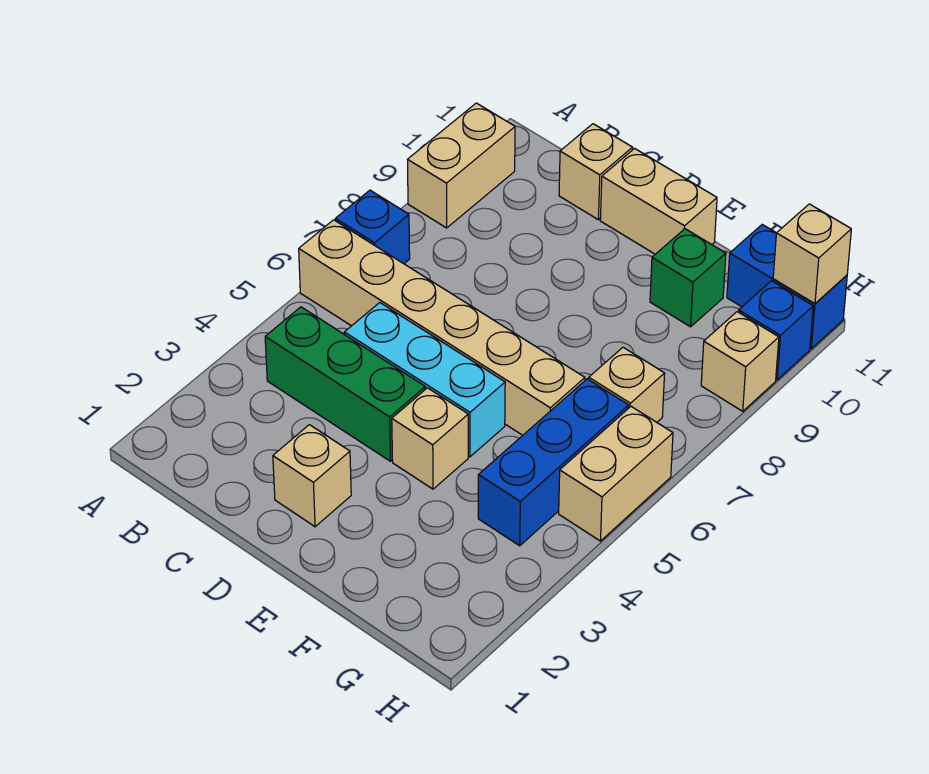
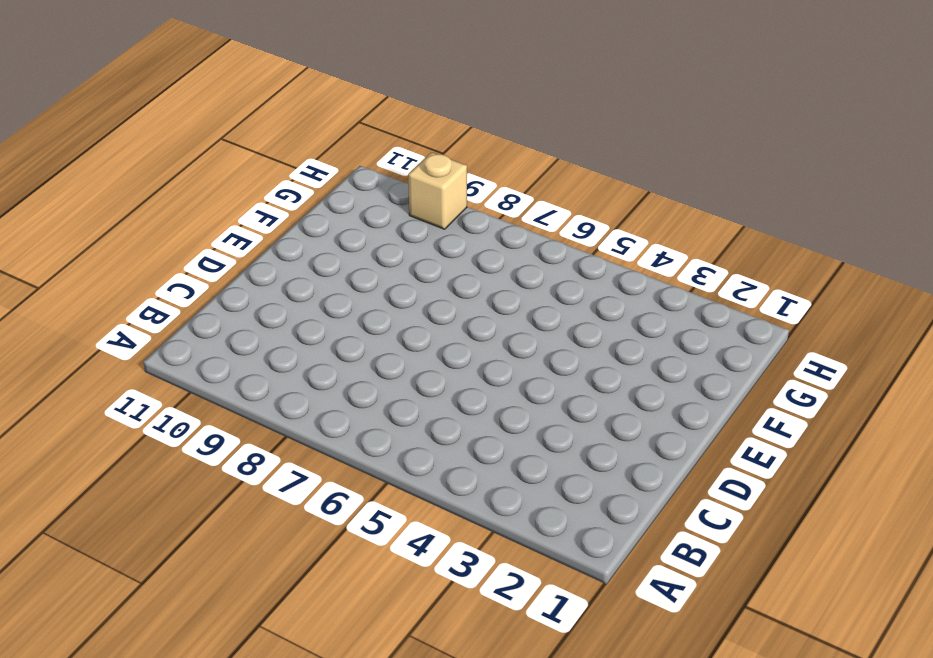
none -> tan 1x6 brick [299,220,585,435]
none -> blue 1x1 brick [335,190,410,264]
none -> tan 1x2 brick [407,103,515,228]

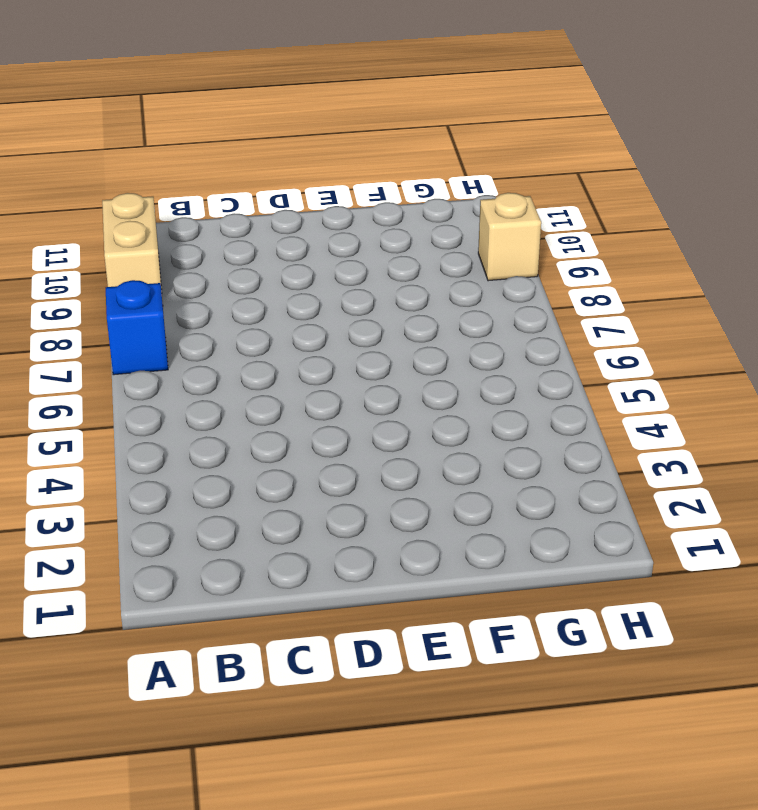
none -> tan 1x6 brick [299,220,585,435]
none -> green 1x3 brick [265,307,425,461]
none -> cyan 1x3 brick [344,303,505,457]

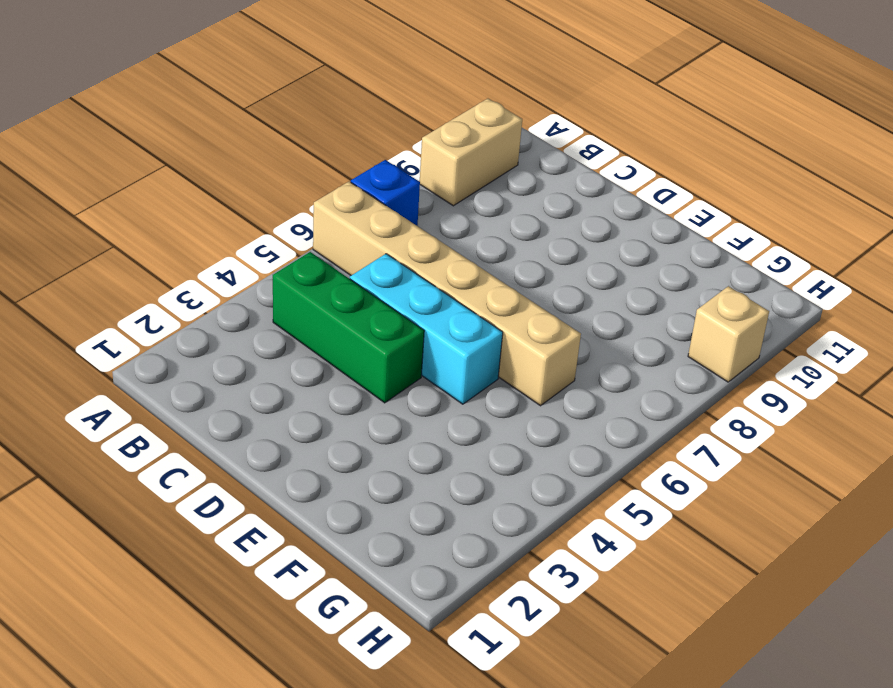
none -> tan 1x1 brick [559,124,633,220]
none -> tan 1x1 brick [273,425,351,527]
none -> tan 1x2 brick [600,148,717,254]

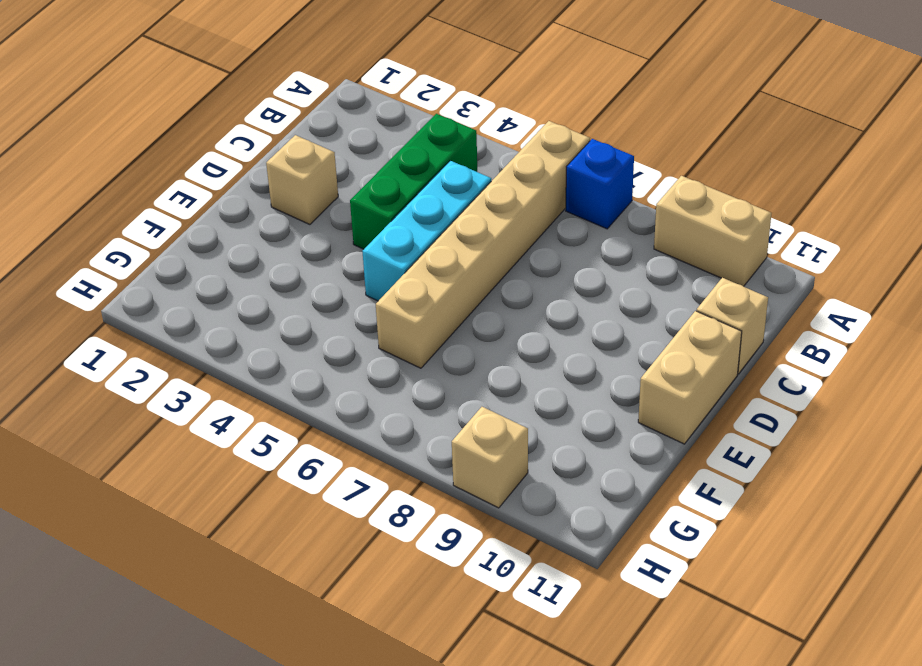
none -> tan 1x1 brick [392,388,468,489]
none -> green 1x1 brick [650,229,726,327]
none -> blue 1x3 brick [478,379,629,546]

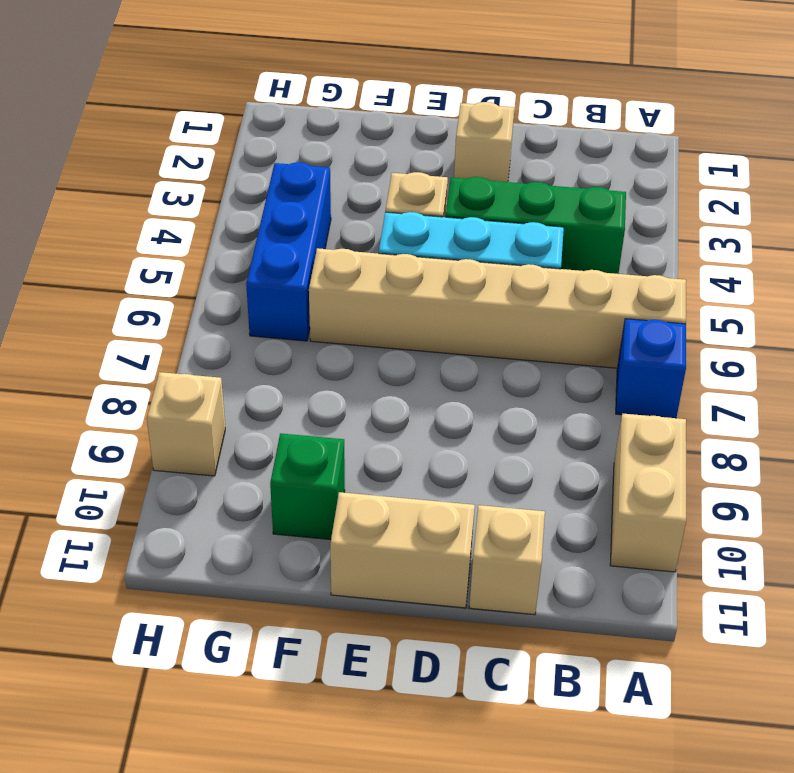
none -> tan 1x1 brick [589,347,665,422]
none -> blue 1x2 brick [727,225,847,349]
none -> tan 1x2 brick [559,407,673,541]

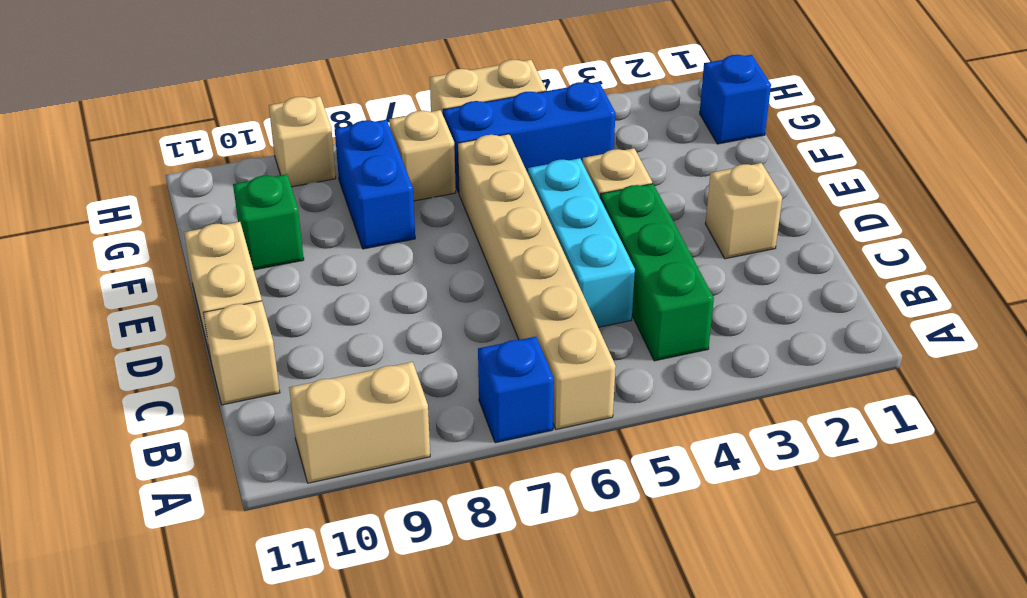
blue 1x2 brick [335,120,415,249] -> blue 1x2 brick moved to [727,225,847,349]
blue 1x1 brick [700,55,771,144] -> blue 1x1 brick moved to [739,281,813,380]
none -> tan 1x1 brick [773,204,851,304]

